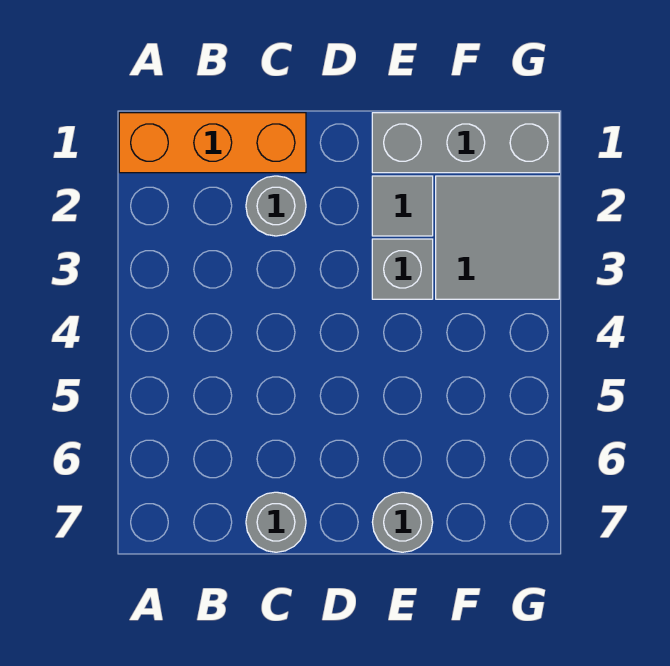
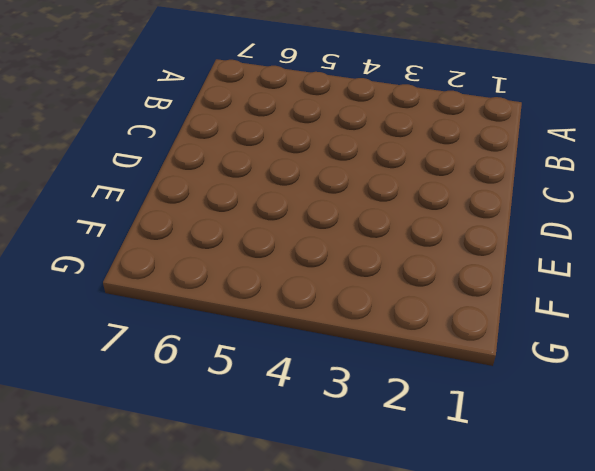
none -> orange 1x3 brick [119,113,306,173]
none -> grey 1x1 round brick [246,176,306,236]

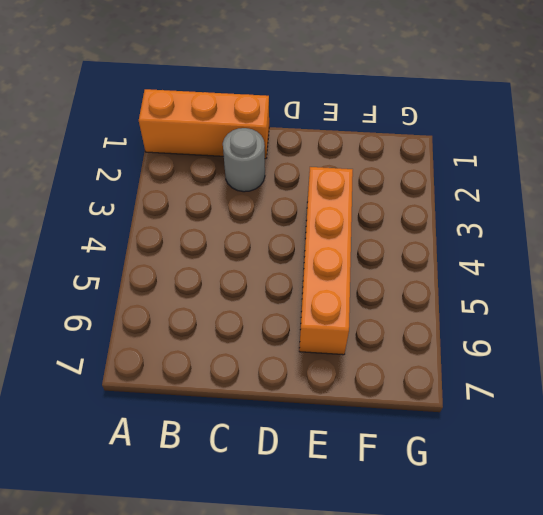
orange 1x4 brick [299,167,353,355] -> grey 1x1 brick [372,239,433,299]
none -> grey 1x1 round brick [246,492,306,552]
none -> grey 1x3 brick [372,113,559,173]

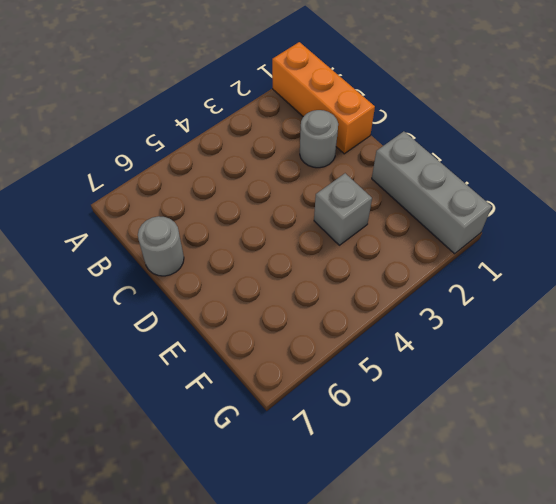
none -> grey 1x1 tile [372,176,433,236]
none -> grey 1x1 round brick [372,492,433,552]

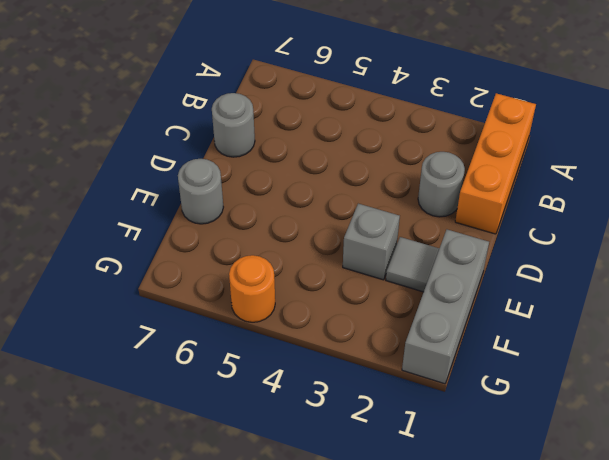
orange 1x1 round brick [229,255,275,322] -> none
none -> grey 2x2 tile [436,176,559,299]

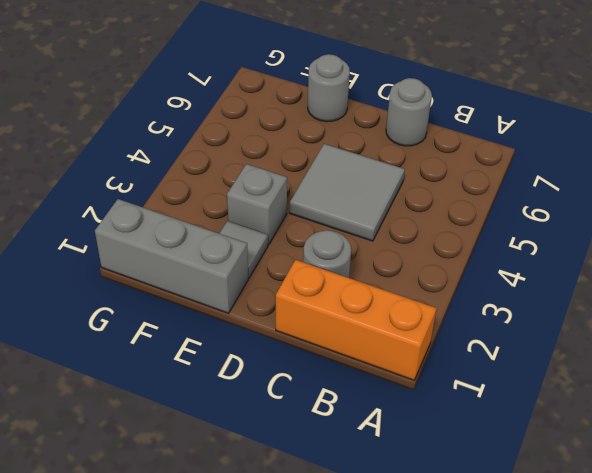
grey 2x2 tile [290,144,405,241] -> grey 2x2 tile moved to [436,176,559,299]

